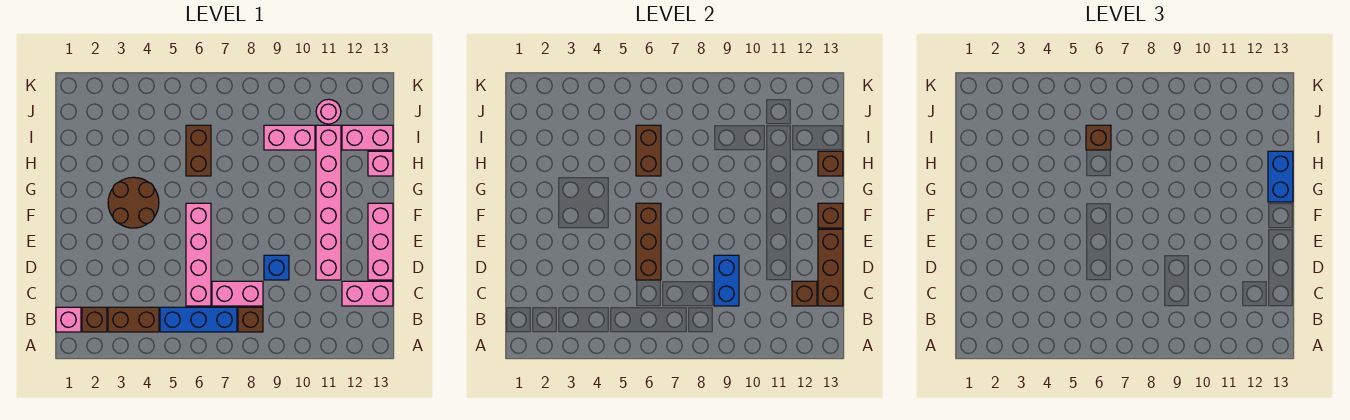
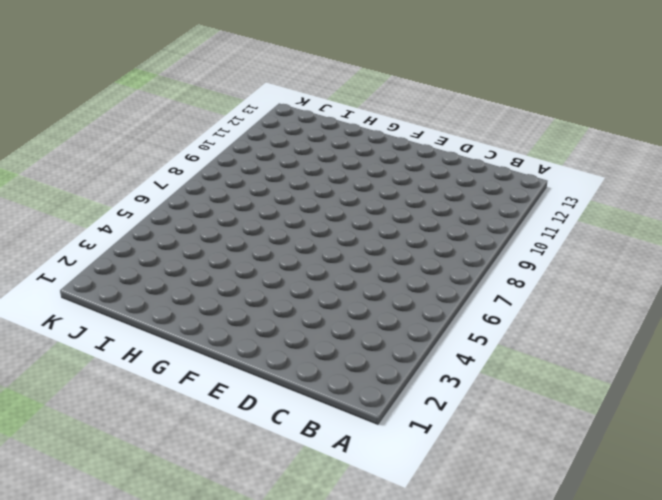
none -> pink 1x1 brick [56,307,81,332]
none -> brown 1x1 brick [82,307,107,332]
none -> brown 1x2 brick [108,307,159,332]

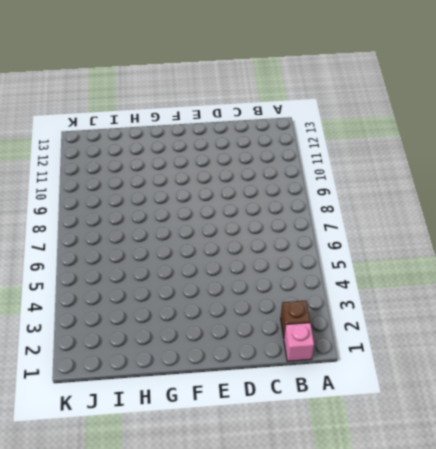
none -> brown 1x2 brick [108,307,159,332]
none -> blue 1x3 brick [160,307,237,332]
none -> brown 1x1 brick [238,307,263,332]

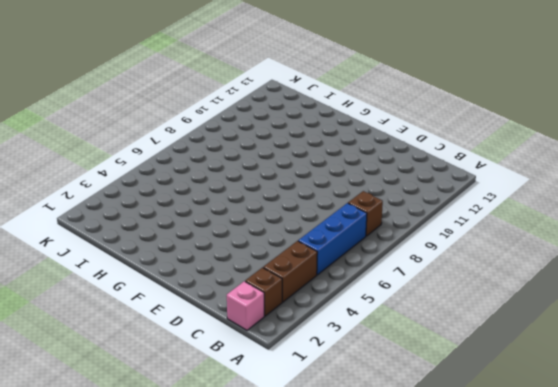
none -> pink 1x4 brick [186,203,211,306]
none -> pink 1x2 brick [212,281,263,306]
none -> pink 1x2 brick [342,281,393,306]

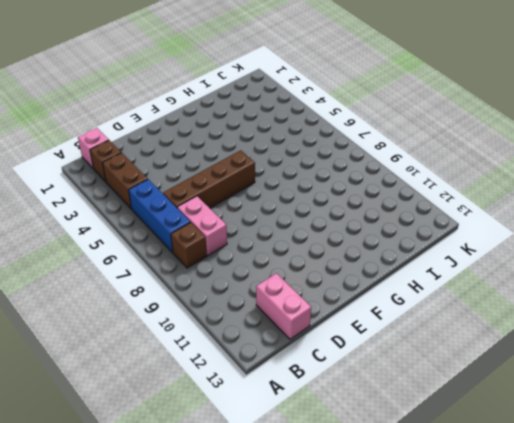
brown 1x4 brick [163,150,255,208] -> pink 1x4 brick [186,203,211,306]
none -> blue 1x1 brick [264,255,289,280]
none -> pink 1x6 brick [316,125,341,280]
none -> pink 1x3 brick [368,203,393,280]

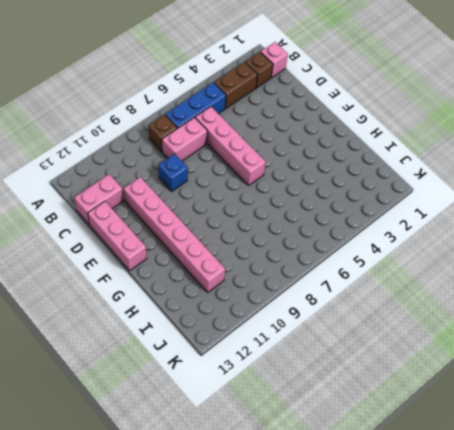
none -> brown 2x2 round brick [108,177,159,228]
none -> brown 1x2 brick [186,125,211,176]
none -> pink 1x1 brick [368,151,393,176]

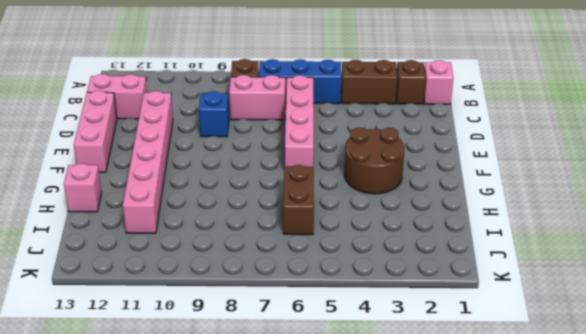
none -> pink 1x2 brick [264,125,315,150]
none -> pink 1x2 brick [342,125,393,150]
none -> pink 1x1 round brick [316,99,341,124]

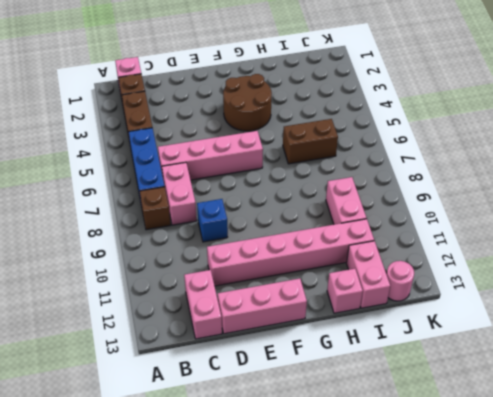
pink 1x1 round brick [387,261,414,301] -> pink 1x1 round brick moved to [316,99,341,124]
none -> blue 1x2 brick [714,255,739,306]
none -> brown 1x1 brick [792,281,817,306]
none -> brown 1x3 brick [818,229,843,306]

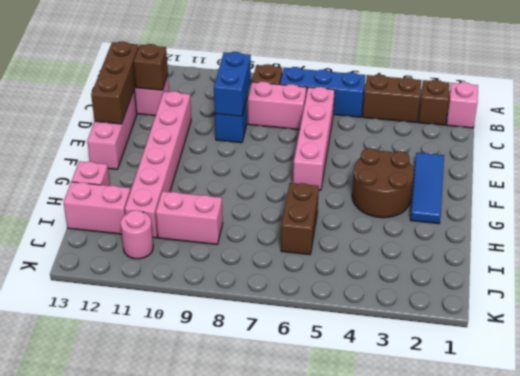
blue 1x3 tile [410,153,444,224] -> none
none -> brown 1x3 brick [636,203,661,280]
none -> brown 1x1 brick [818,203,843,228]
none -> brown 1x2 brick [636,125,661,176]

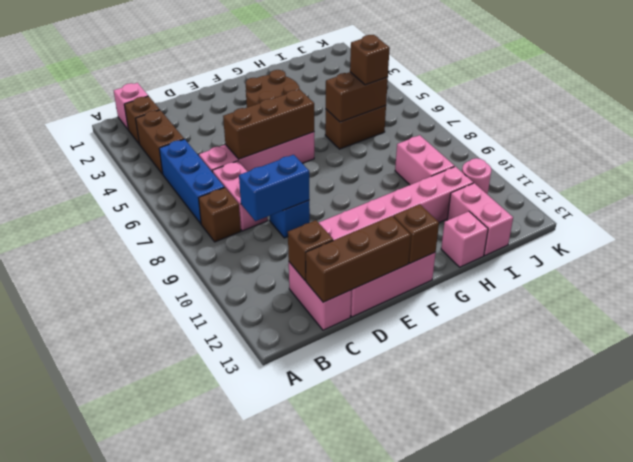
none -> brown 1x1 brick [818,151,843,176]
none -> blue 1x2 brick [1268,151,1293,202]

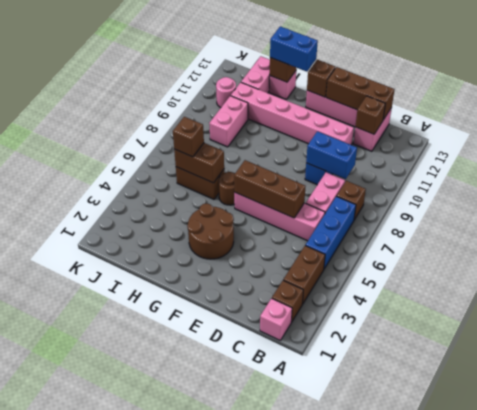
brown 1x1 round brick [219,172,235,205] -> none

